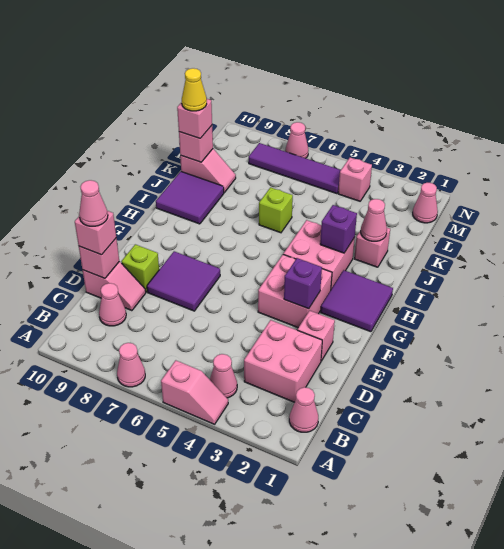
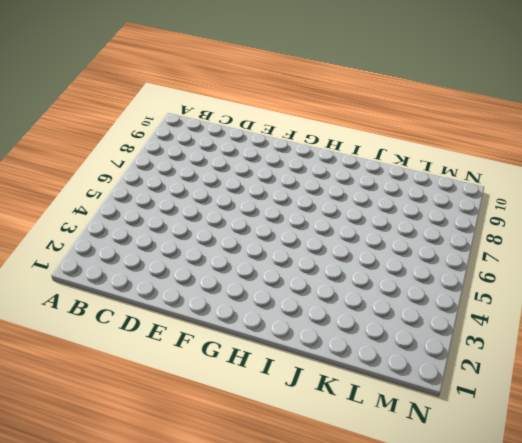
none -> pink 1x2 slope [161,360,228,424]
none -> pink 1x1 cone [117,343,145,387]
none -> pink 1x1 cone [289,387,318,432]
none -> pink 1x1 cone [210,354,237,398]

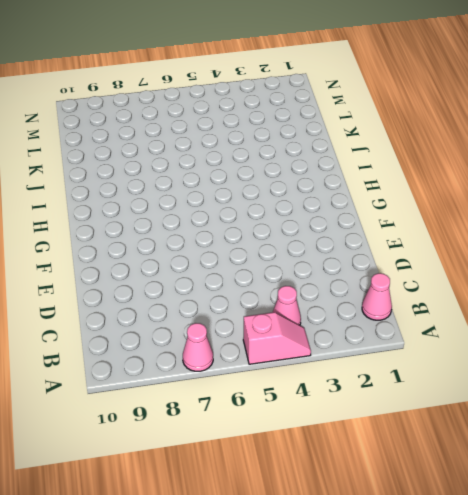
none -> pink 2x2 brick [244,320,322,402]
none -> pink 1x1 cone [99,283,126,326]
none -> pink 1x2 slope [83,262,146,311]
none -> pink 1x1 brick [297,311,335,361]

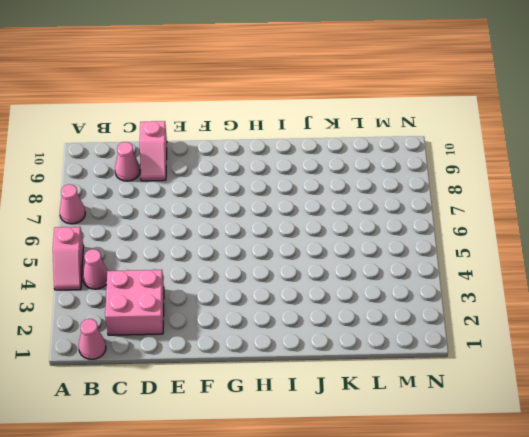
none -> pink 1x1 brick [297,311,335,361]
none -> purple 2x2 tile [147,251,220,311]
none -> lime 1x1 brick [121,244,159,292]
none -> pink 2x2 brick [258,255,332,328]

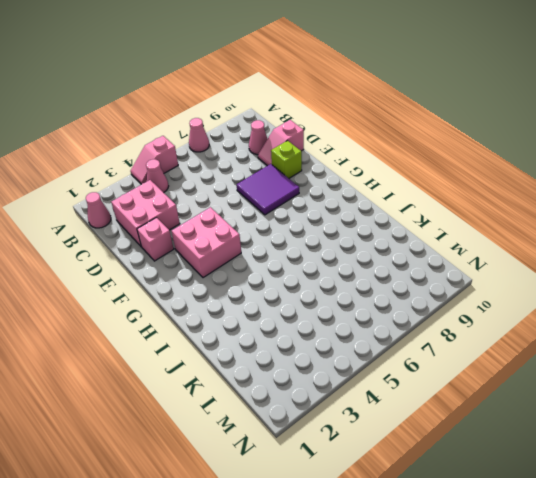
none -> purple 2x2 tile [321,270,393,332]
none -> pink 2x2 brick [283,220,355,289]
none -> purple 2x2 tile [156,172,224,224]
none -> pink 1x1 brick [354,228,390,267]

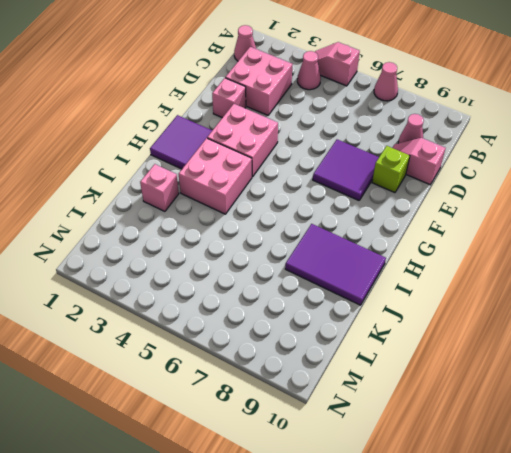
purple 2x3 tile [285,224,386,305] -> purple 2x2 tile [156,172,224,224]
none -> lime 1x1 brick [259,187,293,233]
none -> pink 1x2 slope [180,149,236,192]
none -> pink 1x1 cone [413,183,438,223]
none -> pink 1x1 brick [338,158,372,201]

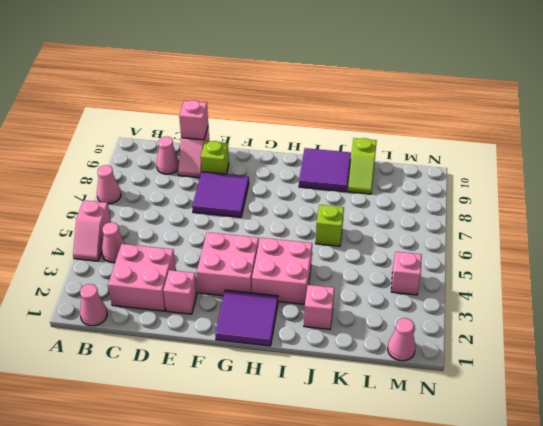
lime 1x2 slope [348,138,377,194] -> pink 1x2 slope [180,149,236,192]
none -> purple 1x4 tile [249,143,341,194]
none -> pink 1x1 cone [285,122,308,158]
none -> purple 1x1 brick [284,258,322,309]
none -> purple 1x1 brick [320,205,357,253]

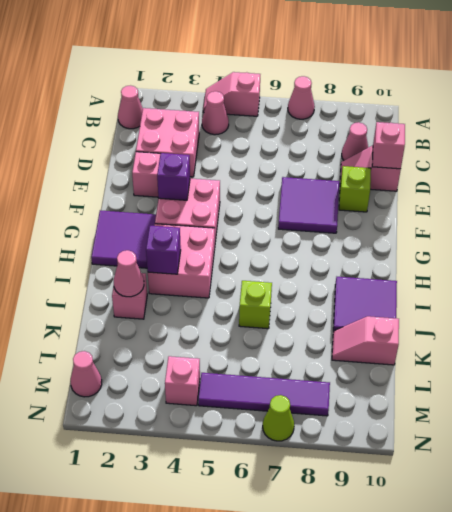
lime 1x1 cone [263,395,294,441] -> pink 1x1 cone [285,122,308,158]
none -> pink 1x1 brick [179,126,213,162]
none -> pink 1x1 brick [75,211,116,255]
none -> pink 1x1 brick [177,99,212,138]
none -> pink 1x1 cone [79,180,108,226]

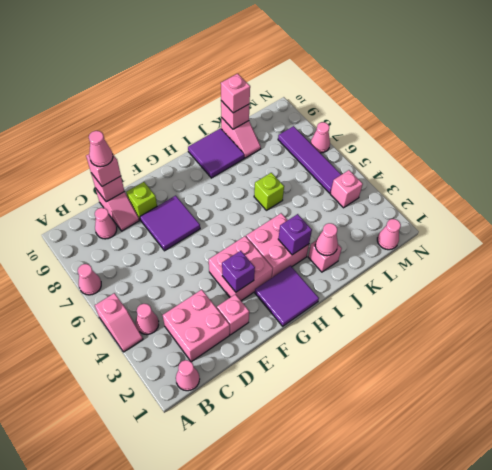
none -> yellow 1x1 cone [182,68,207,111]

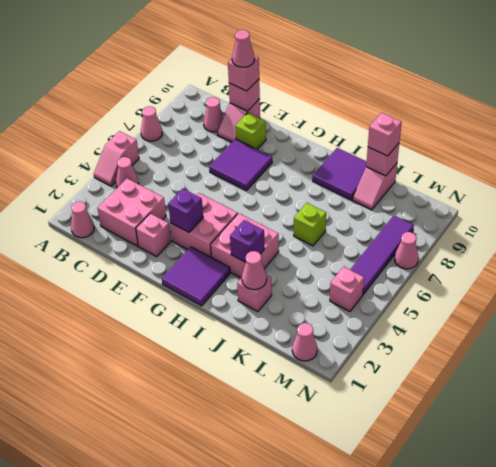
none -> yellow 1x1 cone [182,68,207,111]

